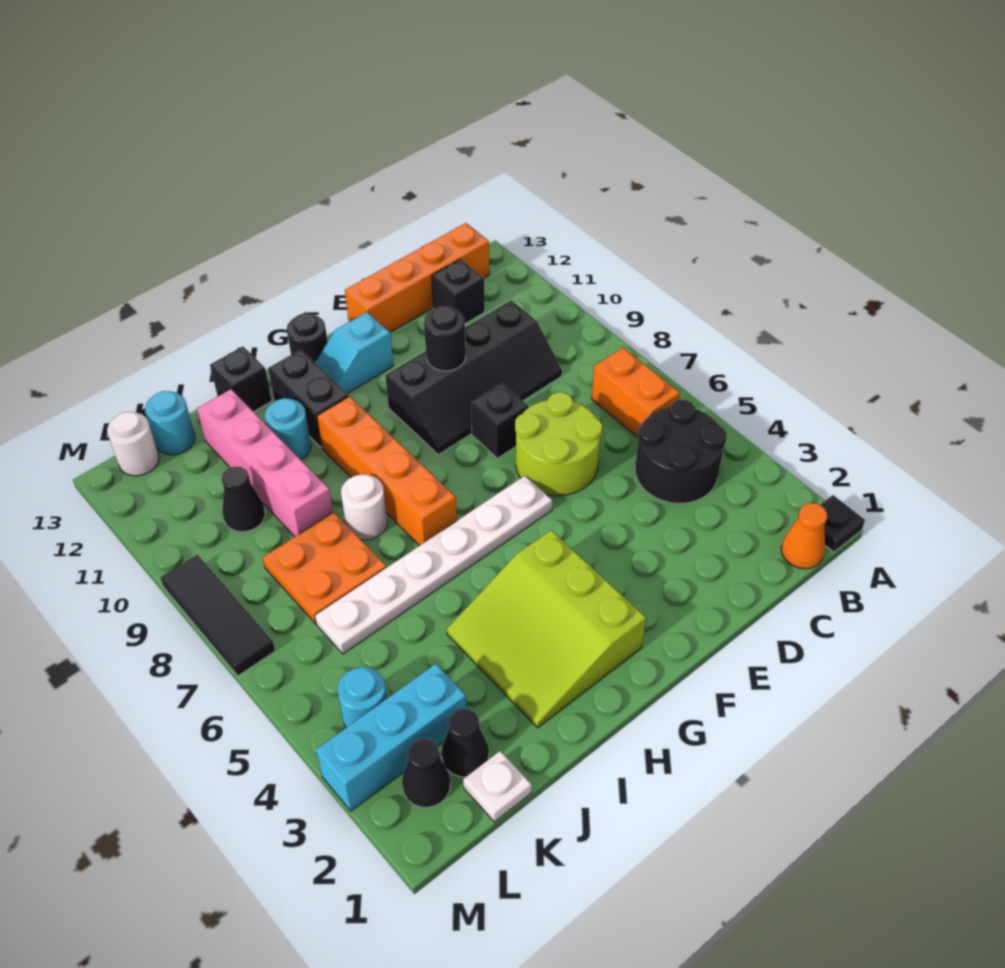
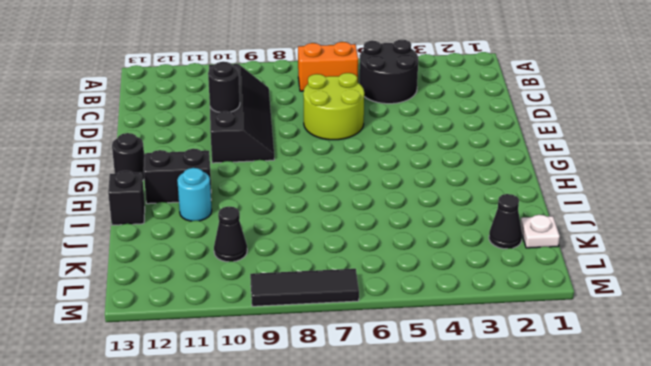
none -> black 1x1 plate [820,495,865,552]
none -> orange 1x1 cone [781,503,827,569]
none -> orange 1x4 brick [345,223,489,333]
none -> black 1x1 brick [432,259,485,324]

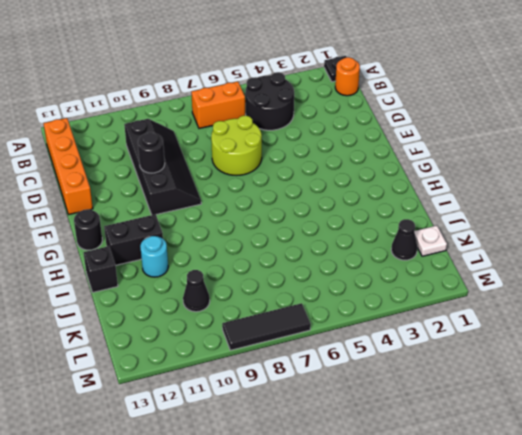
orange 1x1 round brick [335,57,360,96] -> orange 1x1 cone [781,503,827,569]
none -> black 1x1 brick [432,259,485,324]
none -> black 1x1 brick [471,383,528,458]
none -> white 1x6 plate [315,476,552,654]
none -> cyan 1x2 slope [315,312,393,394]

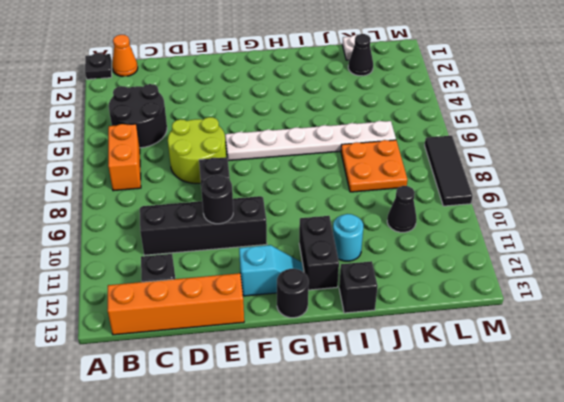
none -> lime 3x3 slope [447,530,646,728]
none -> orange 1x4 brick [317,396,457,546]
none -> white 1x1 round brick [341,474,387,540]
none -> pink 1x4 brick [197,389,333,537]

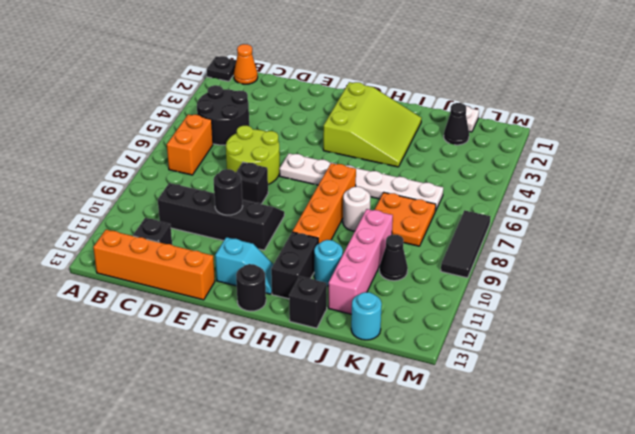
none -> cyan 1x3 brick [316,664,466,811]
none -> black 1x1 cone [402,738,450,807]
none -> cyan 1x1 round brick [337,667,387,728]
none -> white 1x1 round brick [107,412,159,476]

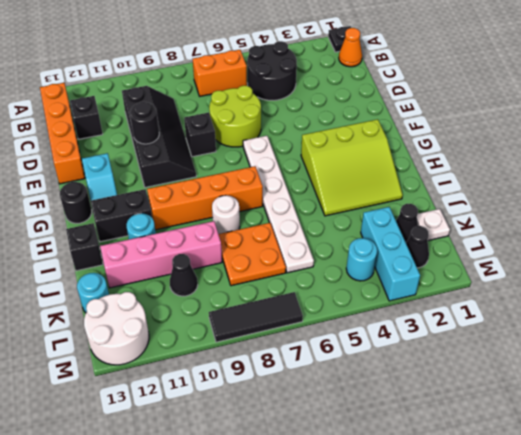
white 2x2 round brick [84,292,149,365] -> white 1x1 round brick [107,412,159,476]

